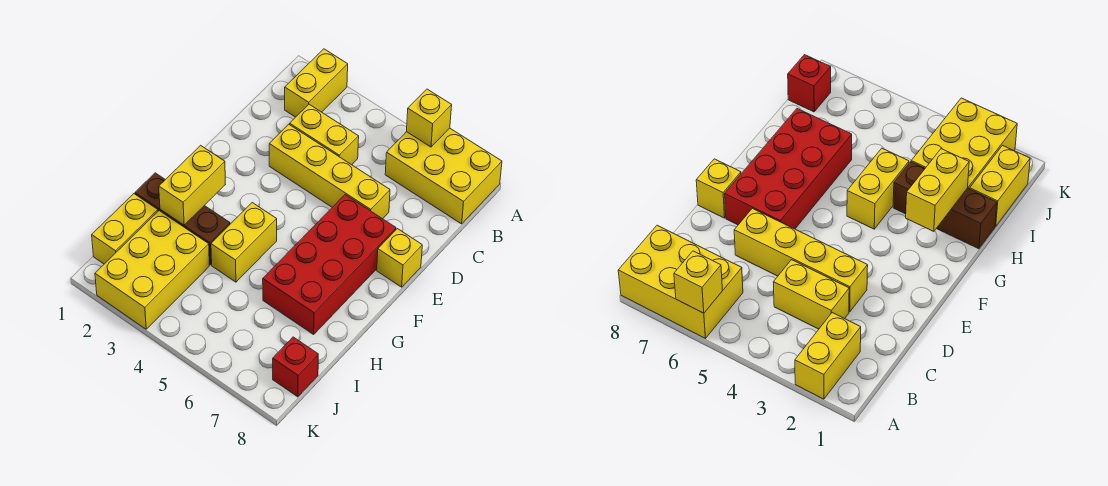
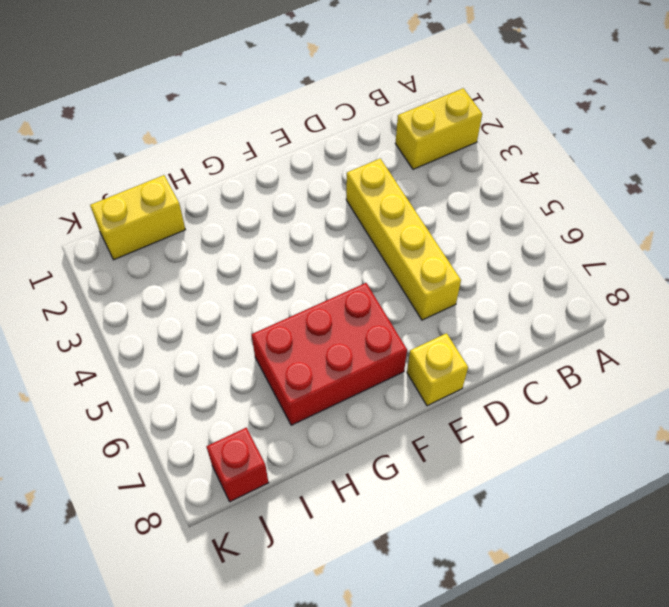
red 2x3 brick [252,283,407,425] -> red 2x4 brick [263,195,396,334]
none -> yellow 2x3 brick [385,128,502,224]
none -> yellow 1x2 brick [290,104,359,165]
none -> yellow 1x2 brick [211,203,277,282]

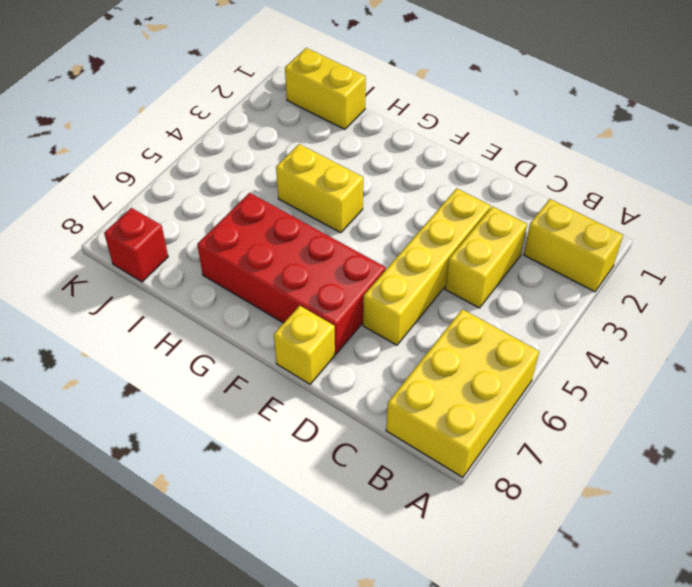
none -> brown 1x3 brick [135,173,230,265]
none -> yellow 2x3 brick [95,211,209,329]
none -> yellow 1x1 brick [406,89,452,147]

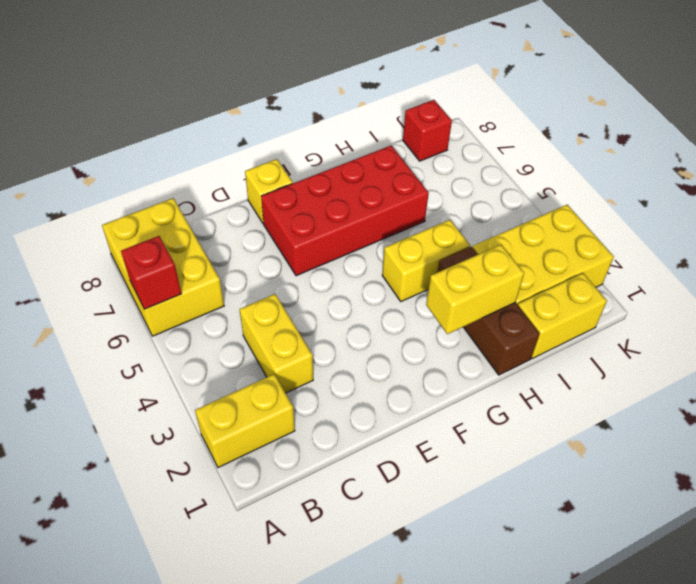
red 1x1 brick [121,236,181,309] -> yellow 1x1 brick [406,89,452,147]
none -> yellow 1x4 brick [269,124,390,219]

